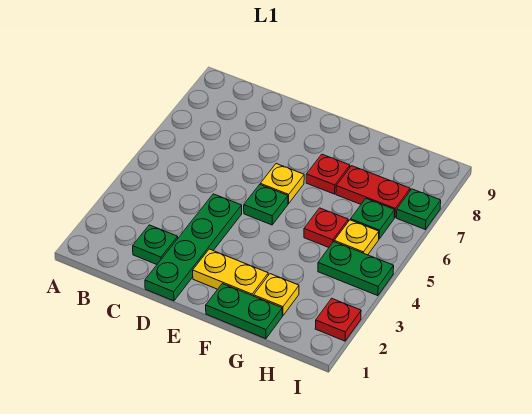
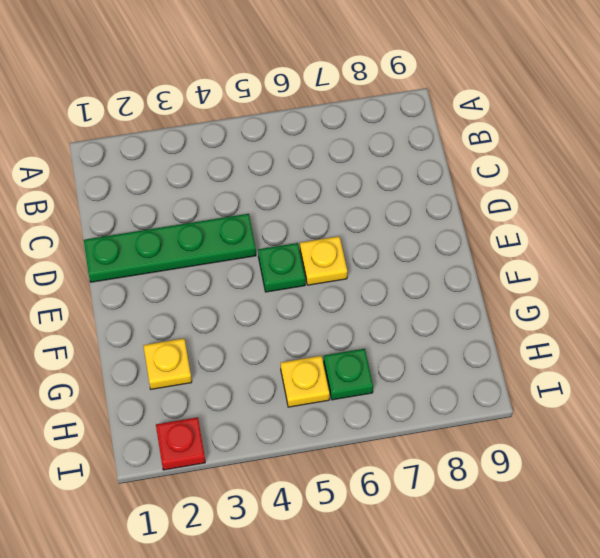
none -> green 1x1 plate [133,225,178,264]
none -> yellow 1x2 plate [193,249,268,296]
none -> green 1x2 plate [206,284,282,339]

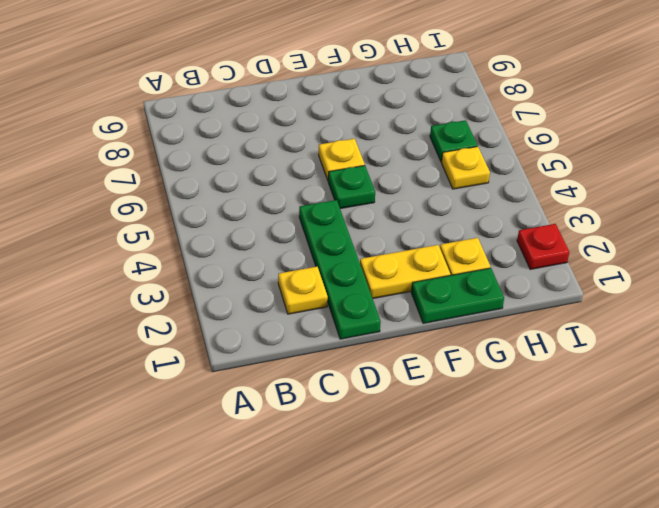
yellow 1x1 plate [278,267,328,314] -> green 1x1 plate [133,225,178,264]
none -> red 1x1 plate [306,154,350,194]
none -> red 1x1 plate [304,208,348,247]
none -> red 1x2 plate [336,166,410,218]

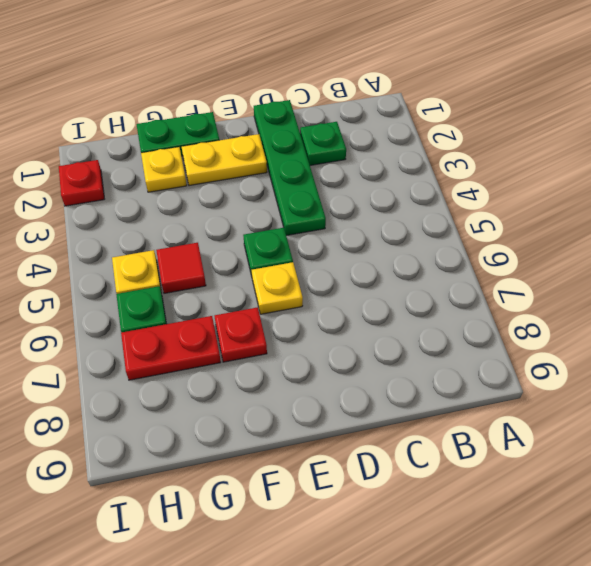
red 1x1 tile [156,243,206,293] -> red 1x1 plate [304,208,348,247]
none -> green 1x2 plate [318,242,394,296]
none -> green 1x1 plate [397,189,441,229]

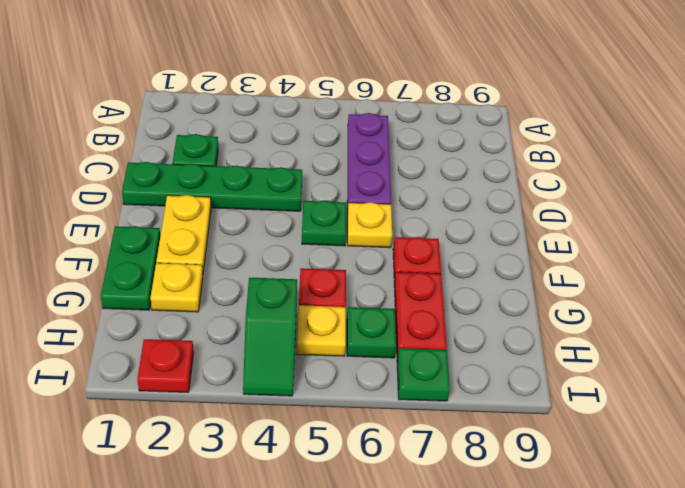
purple 1x3 plate [347,113,391,212] -> none
green 1x2 slope [243,278,297,396] -> green 1x2 plate [318,242,394,296]

